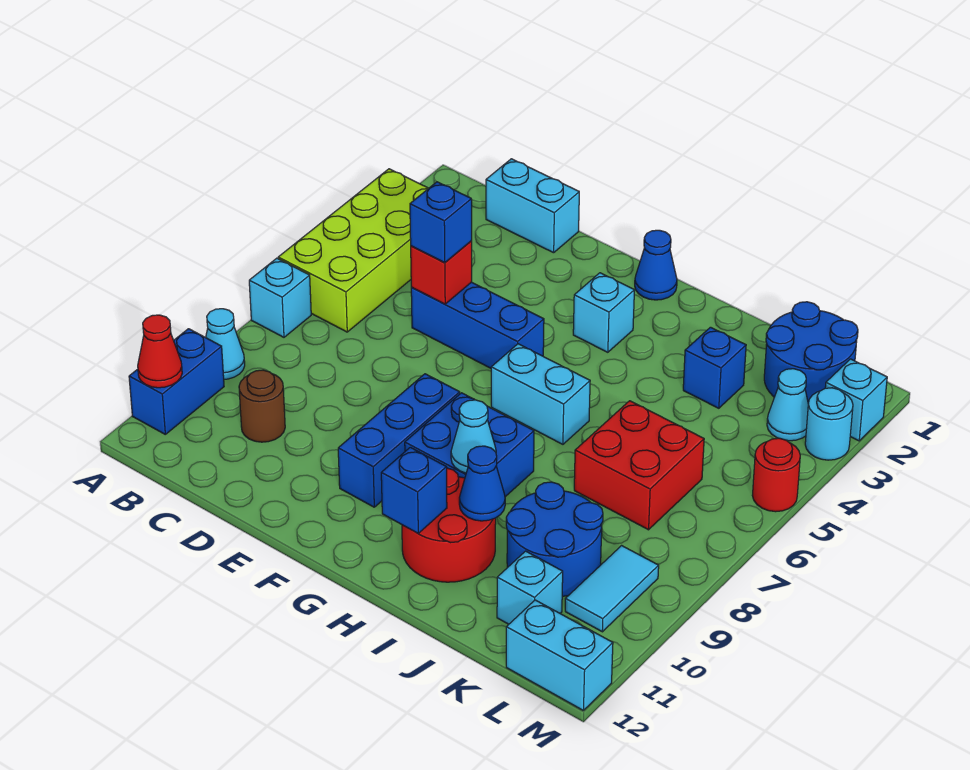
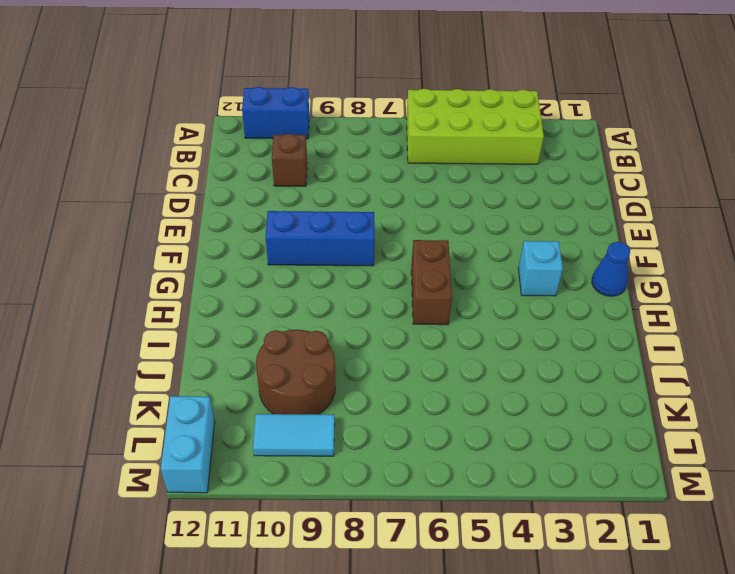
brown 1x1 brick [272,134,307,186] -> brown 1x1 round brick [239,370,285,442]
brown 1x2 brick [411,240,452,325] -> cyan 1x2 brick [491,344,590,444]
brown 2x2 round brick [256,330,335,414] -> blue 2x2 round brick [506,482,603,596]
none -> cyan 1x1 brick [249,258,311,337]
none -> cyan 1x1 cone [206,309,245,379]
none -> cyan 1x2 brick [486,159,579,253]
none -> blue 1x3 brick [411,282,544,368]

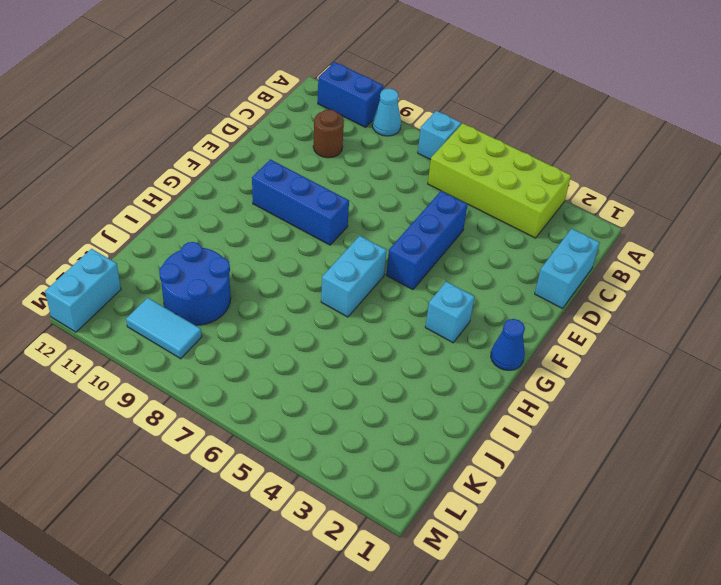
none -> blue 2x2 brick [405,393,534,497]
none -> red 2x2 round brick [402,468,496,582]
none -> blue 1x1 brick [683,327,746,408]
none -> red 2x2 brick [574,401,704,530]

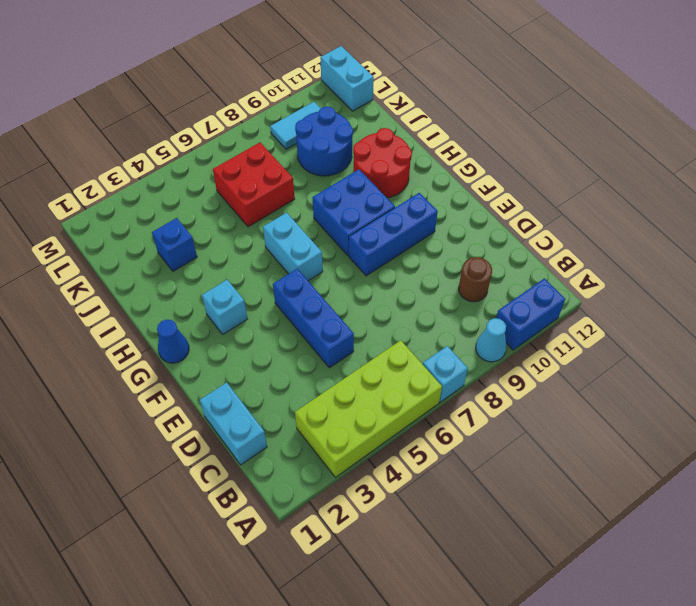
none -> blue 2x2 round brick [764,302,858,403]
none -> cyan 1x1 brick [497,551,563,624]
none -> cyan 1x1 cone [767,369,808,441]
none -> cyan 1x1 brick [825,359,887,441]

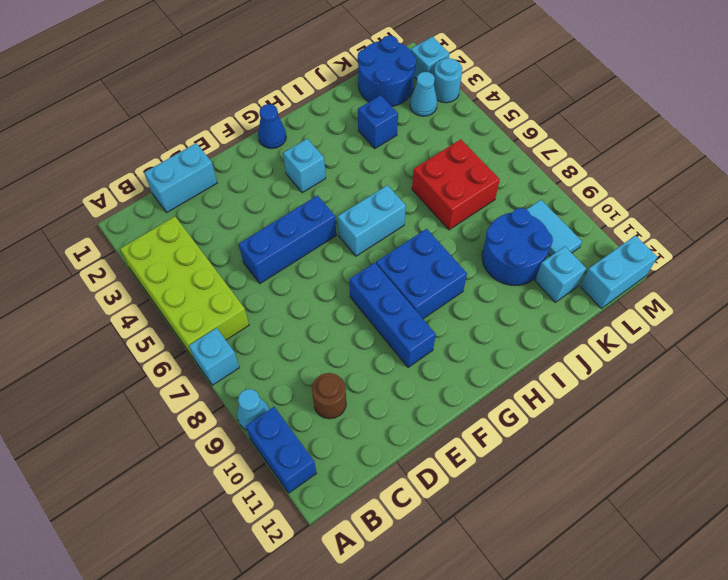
none -> red 2x2 round brick [402,468,496,582]
none -> red 1x1 round brick [752,438,800,512]
none -> red 1x1 cone [138,315,182,388]
none -> red 1x1 brick [411,241,472,304]

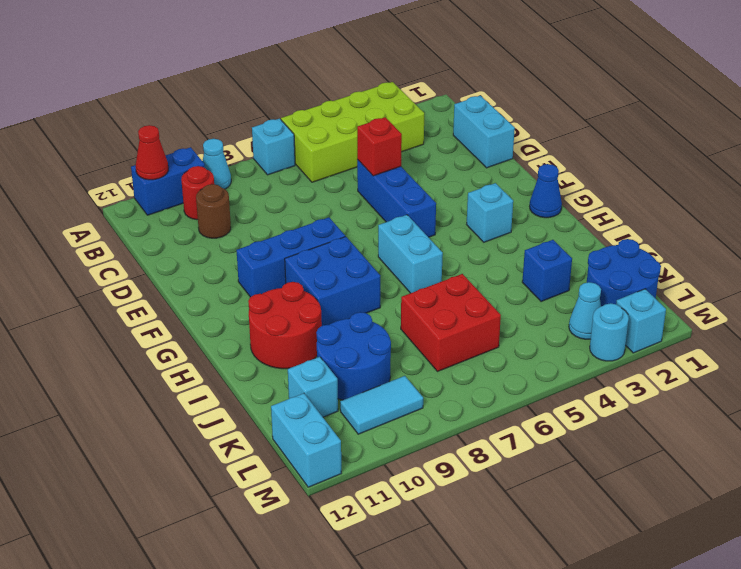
red 1x1 round brick [181,166,214,220] -> red 1x1 round brick moved to [752,438,800,512]
none -> cyan 1x1 cone [451,400,496,473]
none -> blue 1x1 brick [381,447,447,534]
none -> blue 1x1 cone [459,446,505,521]
none -> blue 1x1 brick [410,182,472,263]

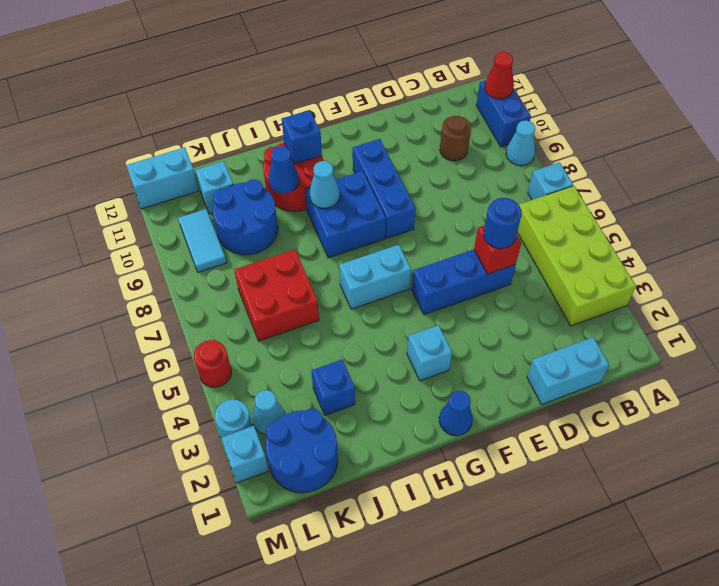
blue 1x1 round brick [483,198,522,248] -> blue 1x1 brick [410,182,472,263]

